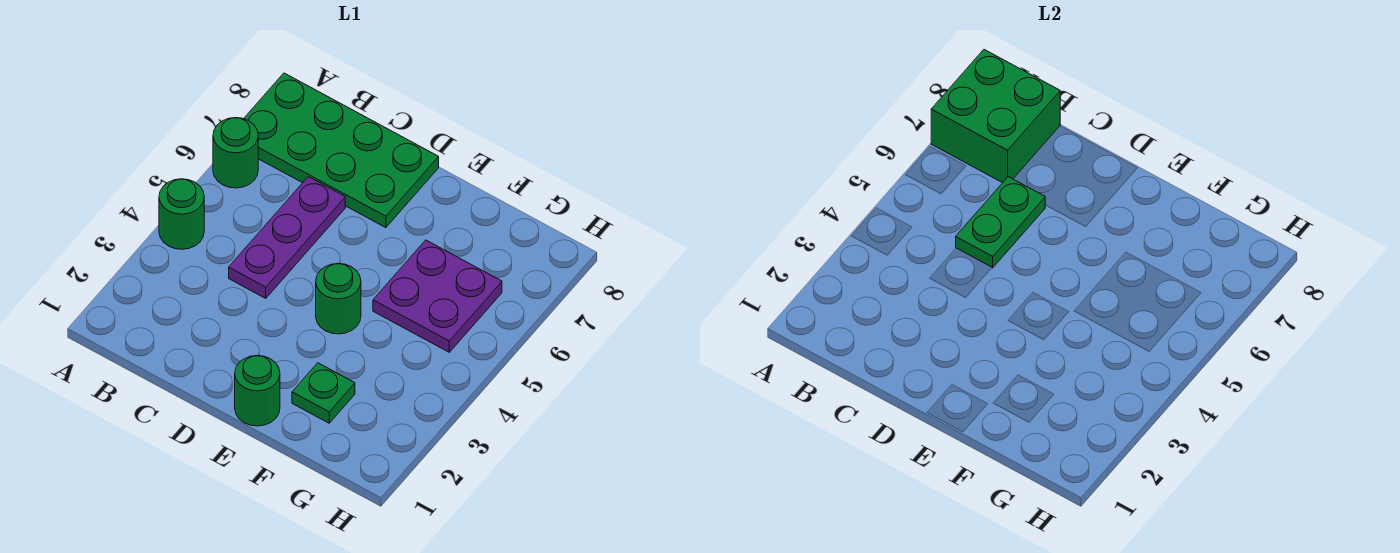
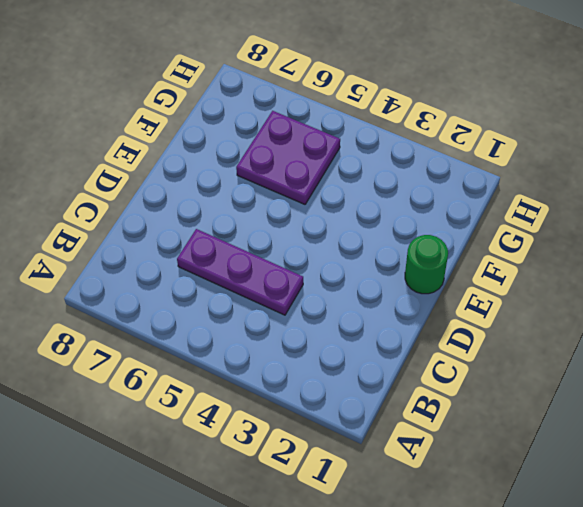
none -> green 1x1 round brick [159,179,204,249]
none -> green 1x1 round brick [213,118,258,188]

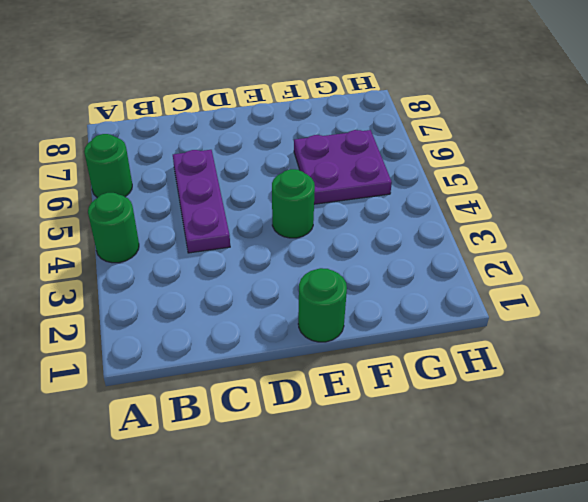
none -> green 2x4 plate [244,73,439,228]
none -> green 1x1 plate [292,363,355,423]

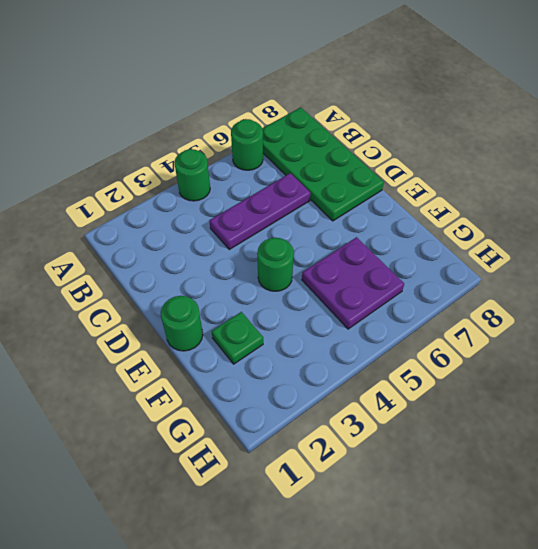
none -> green 2x2 brick [931,50,1060,183]
none -> green 1x2 plate [956,177,1045,268]

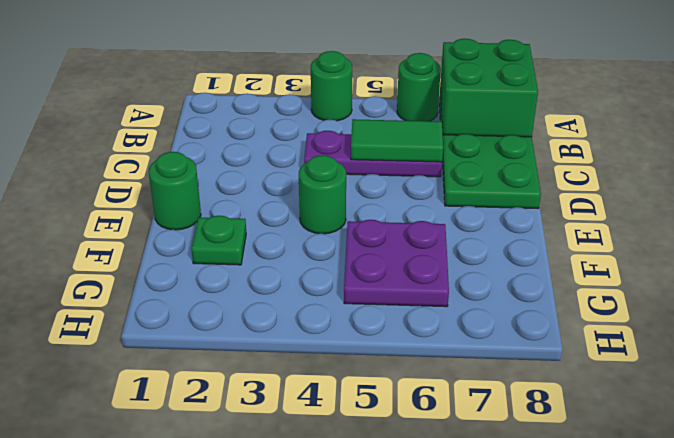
green 1x2 tile [351,119,443,162] -> green 1x2 plate [956,177,1045,268]

